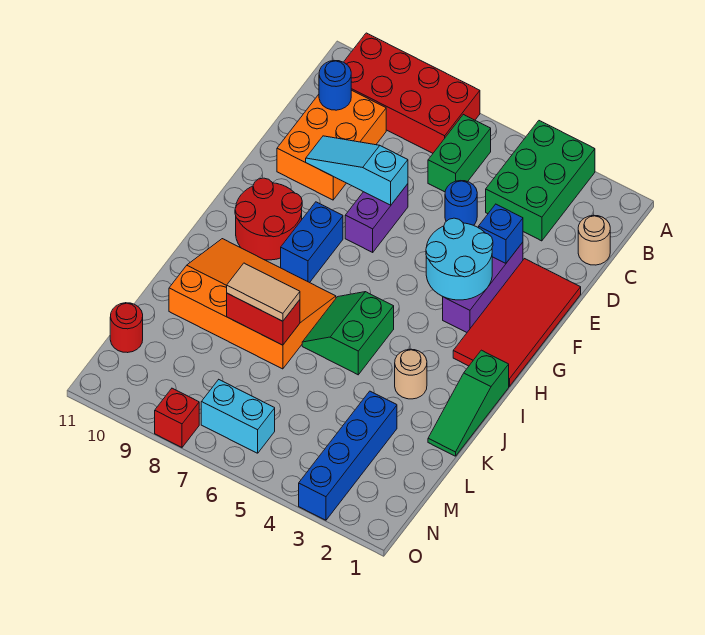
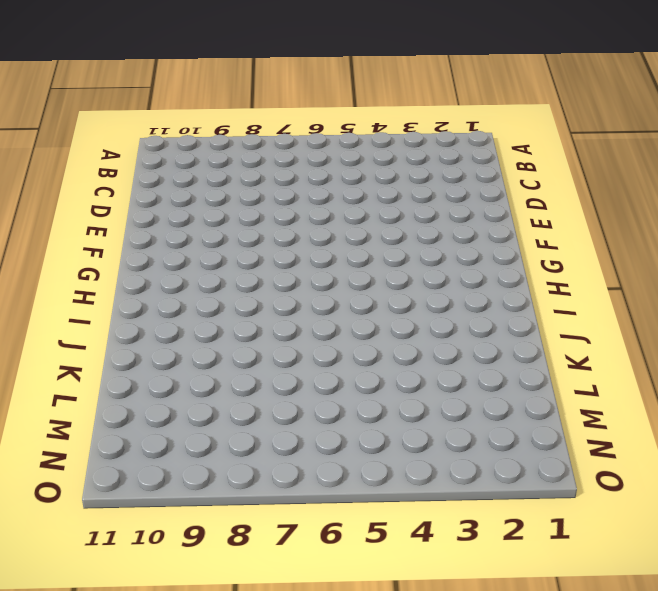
none -> green 2x3 brick [486,121,595,241]
none -> red 2x4 brick [344,33,480,153]
none -> green 1x2 brick [428,114,491,192]

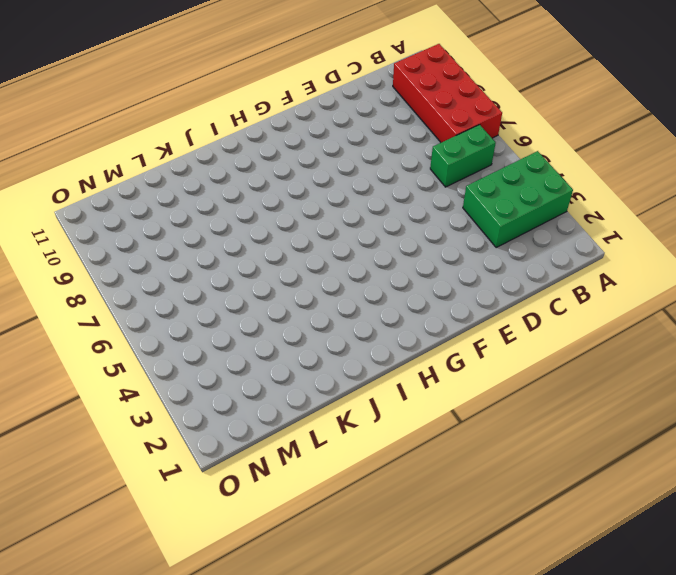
none -> tan 1x1 round brick [578,215,610,265]
none -> orange 2x3 brick [277,90,386,200]
none -> blue 1x1 round brick [445,181,477,225]

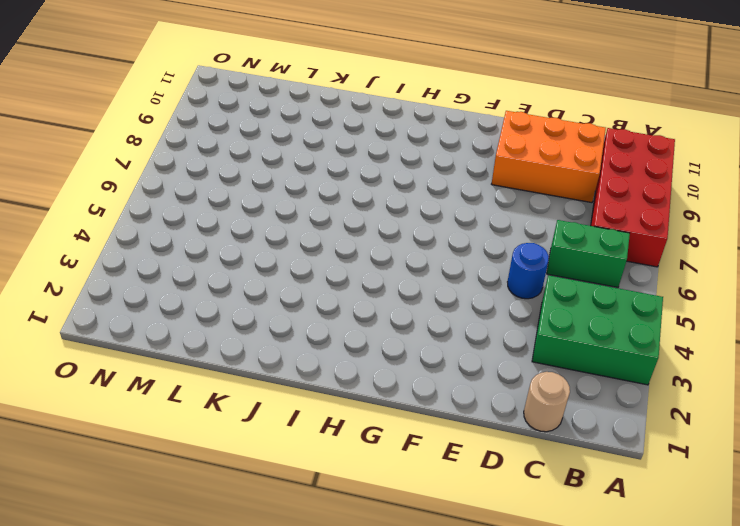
none -> red 2x4 tile [453,259,581,386]
none -> purple 1x3 brick [443,242,523,332]
none -> purple 1x2 brick [345,184,408,252]

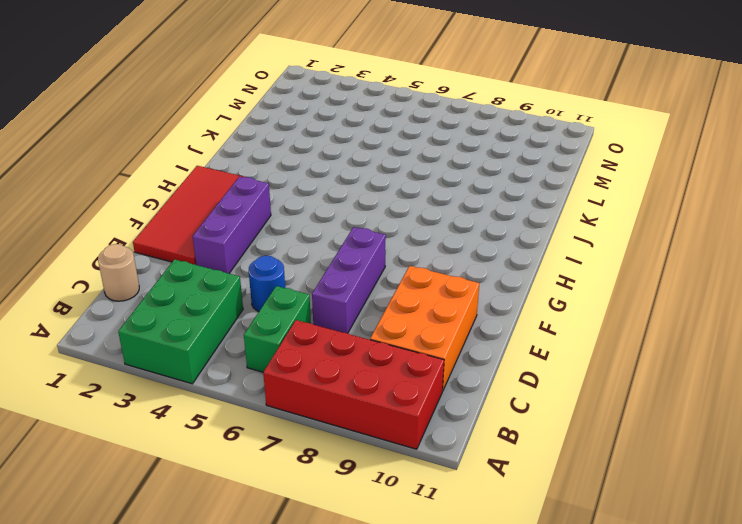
purple 1x3 brick [312,227,386,333] -> purple 1x2 brick [345,184,408,252]
none -> blue 1x2 brick [281,202,343,283]
none -> red 2x2 round brick [235,178,302,260]
none -> green 1x3 slope [428,350,509,456]

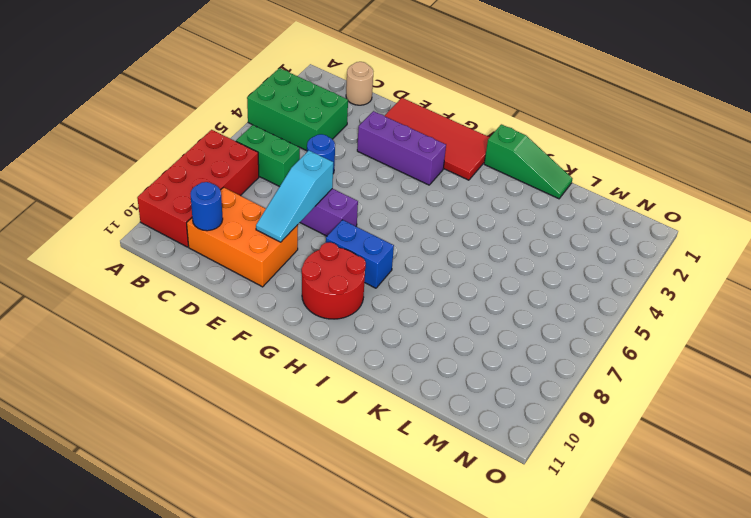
none -> green 2x2 slope [302,292,394,375]
none -> orange 3x4 slope [169,239,336,369]
none -> tan 1x1 round brick [395,349,427,399]

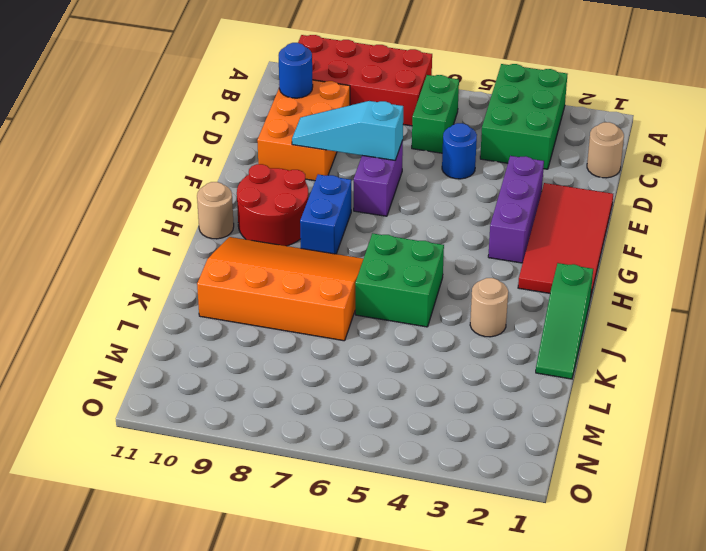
tan 1x1 round brick [197,182,234,239] -> none
green 2x2 brick [355,233,444,327] -> green 2x2 slope [302,292,394,375]
none -> blue 1x4 brick [299,391,397,520]
none -> red 1x1 round brick [110,303,143,353]
none -> cyan 1x2 brick [201,380,275,453]

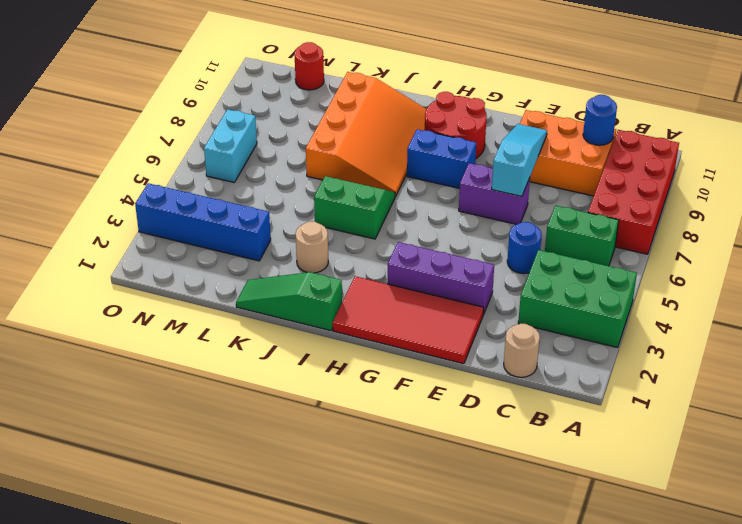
none -> red 1x1 brick [155,388,199,447]
none -> blue 1x1 brick [479,204,523,263]
none -> cyan 2x2 round brick [426,218,493,300]

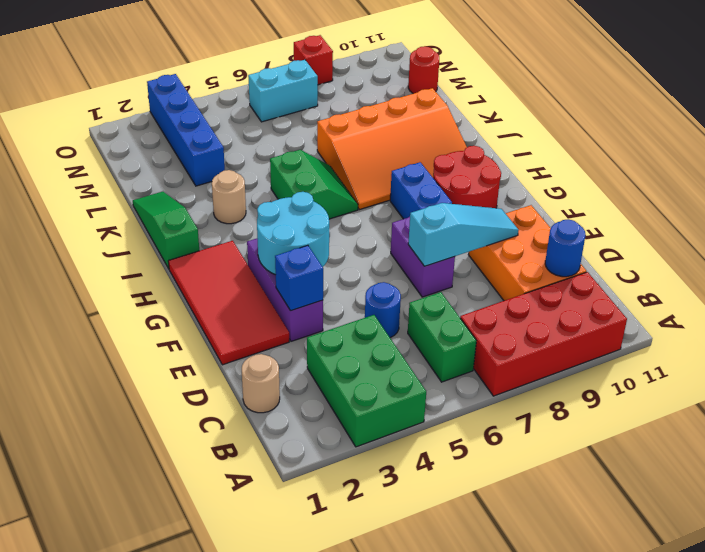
none -> red 1x2 brick [227,293,300,345]
none -> tan 1x2 tile [227,263,300,321]

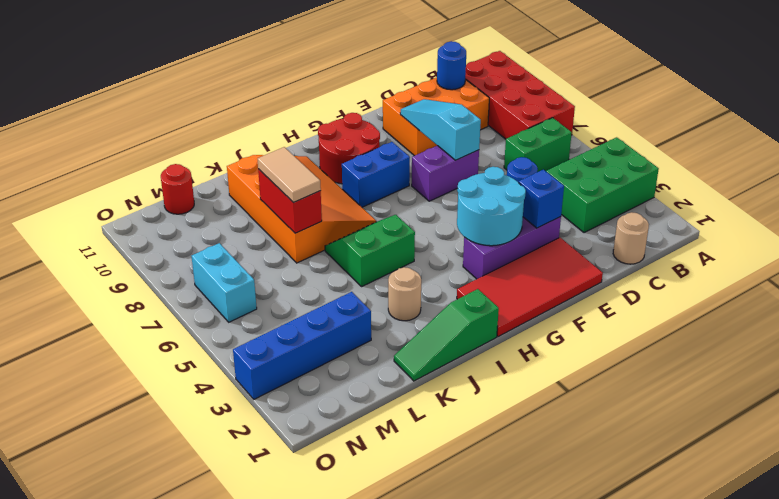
none -> red 1x1 brick [155,388,199,447]

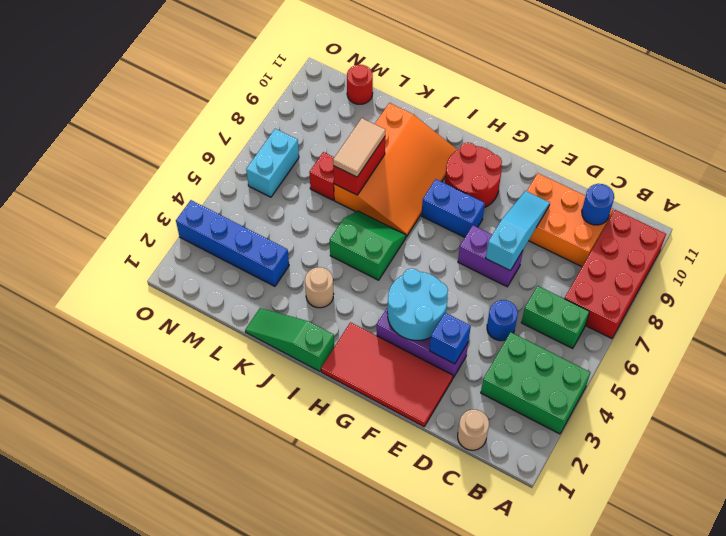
red 1x1 brick [309,152,334,200] -> red 1x1 brick moved to [155,388,199,447]

